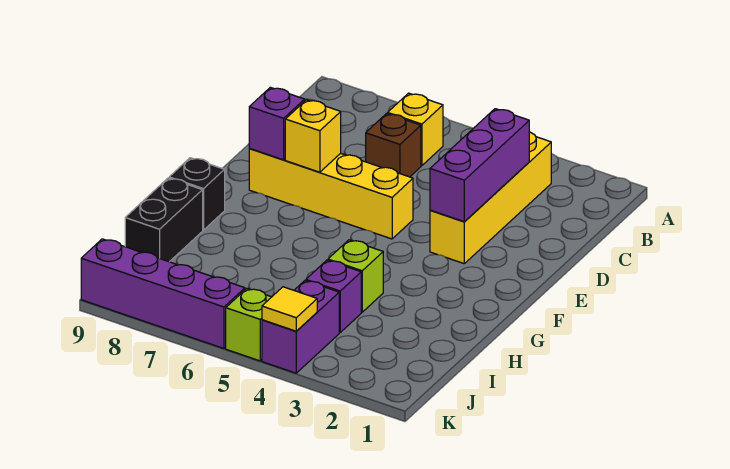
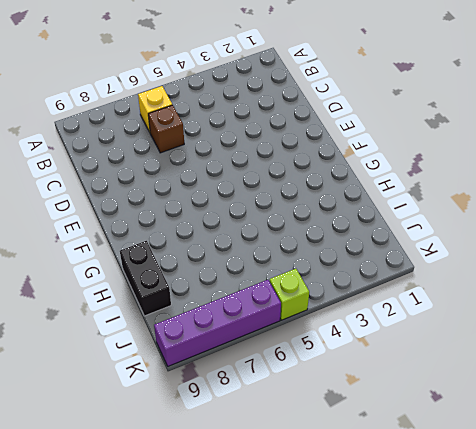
none -> yellow 1x4 brick [430,132,551,264]
none -> yellow 1x4 brick [249,148,413,239]
none -> black 1x1 brick [169,158,225,230]

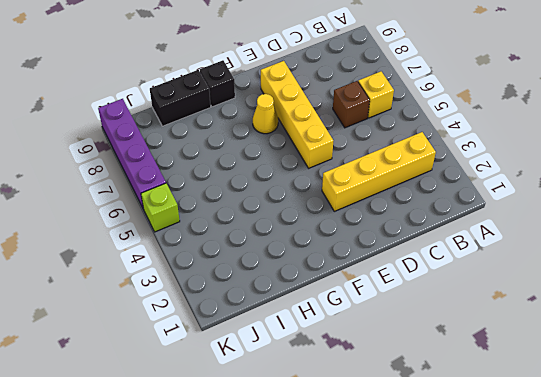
yellow 1x1 cone [253,94,278,134] -> none
none -> lime 1x1 brick [328,240,383,312]
none -> purple 1x1 brick [306,260,361,332]
none -> purple 1x2 brick [262,281,339,373]

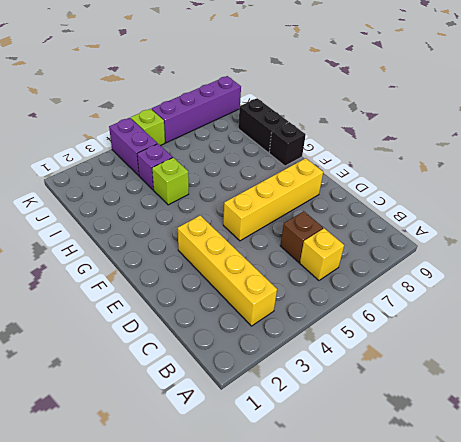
none -> purple 1x3 brick [430,109,529,222]
none -> yellow 1x1 brick [285,100,341,172]
none -> purple 1x1 brick [249,87,305,160]

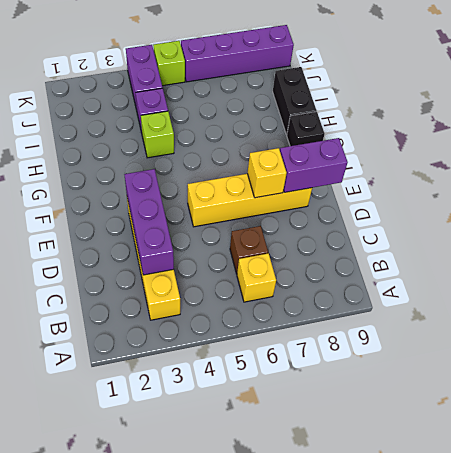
purple 1x2 brick [280,138,348,192] -> purple 1x1 brick [249,87,305,160]
none -> yellow 1x1 tile [262,287,317,331]

